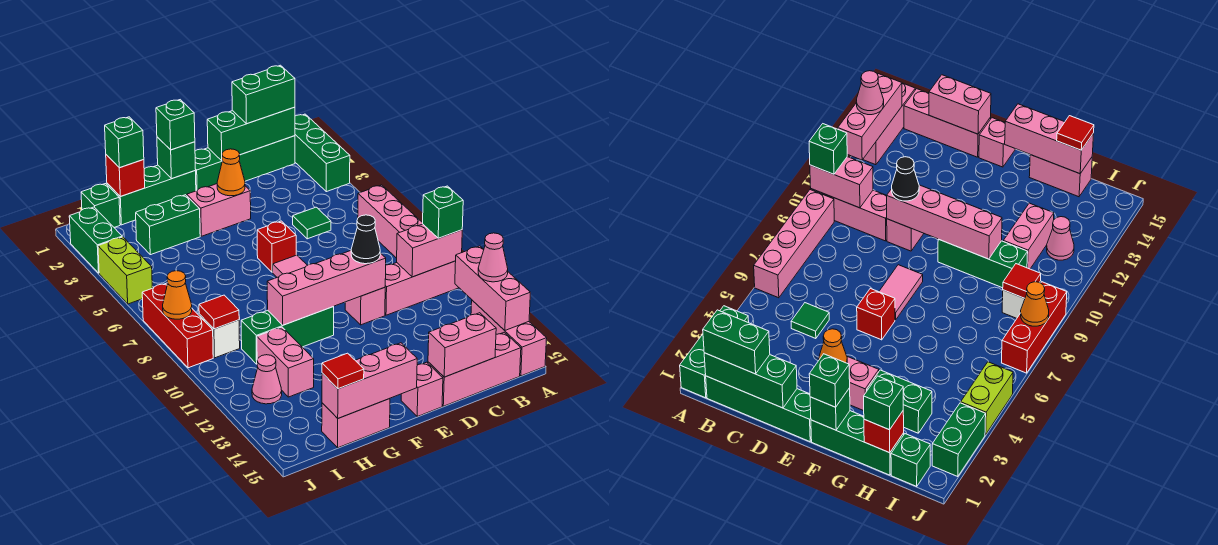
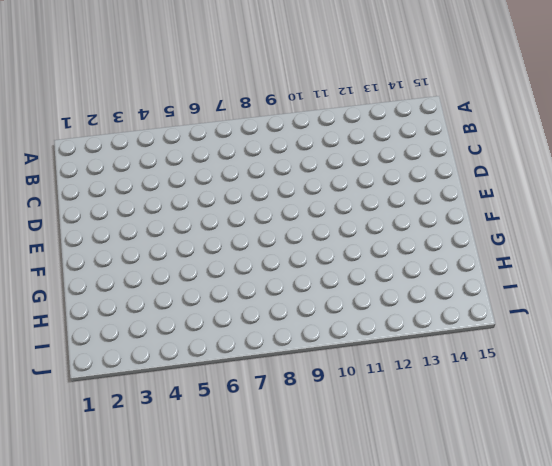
none -> green 1x3 brick [295,114,350,192]
none -> pink 1x4 brick [358,185,423,258]
none -> pink 1x3 brick [385,261,459,315]
none -> pink 1x3 brick [471,300,547,376]

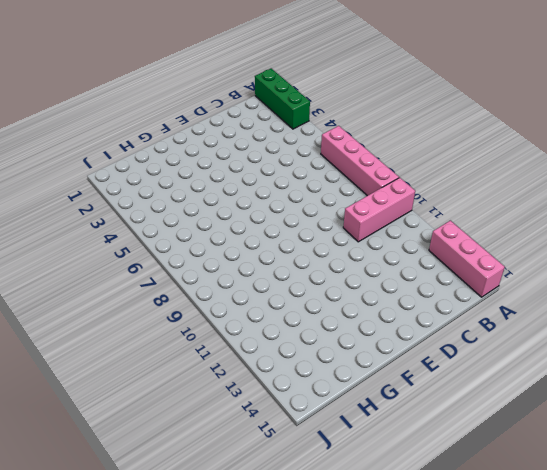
none -> green 1x4 brick [195,136,295,191]
none -> pink 1x3 brick [428,332,521,406]
none -> green 1x1 tile [293,207,331,239]
none -> pink 1x1 brick [345,287,385,325]

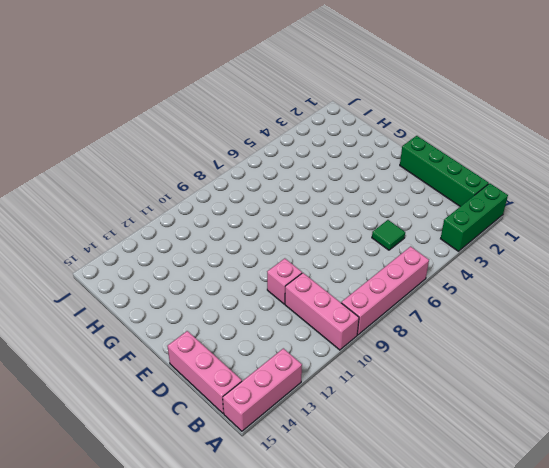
none -> pink 1x2 brick [187,184,251,236]
none -> red 1x1 brick [257,221,296,272]
none -> pink 1x2 tile [273,255,307,277]
none -> pink 1x1 brick [401,362,443,416]

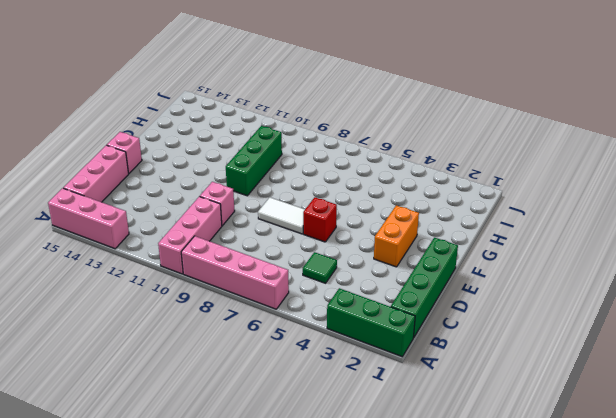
orange 1x2 brick [374,205,419,267] -> pink 1x2 brick [187,184,251,236]
white 1x2 tile [258,197,305,234] -> pink 1x2 tile [273,255,307,277]
none -> green 1x3 brick [107,165,196,225]
none -> green 1x2 brick [136,195,200,255]
none -> pink 1x2 brick [322,399,390,448]
none -> pink 1x2 brick [257,327,314,397]

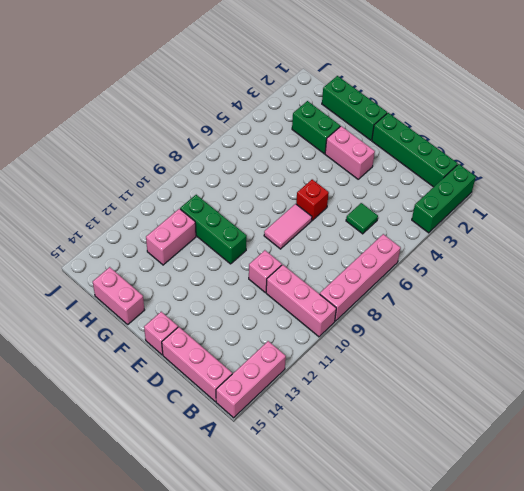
none -> green 1x1 brick [81,184,120,228]
none -> white 1x1 brick [199,314,240,358]
none -> pink 1x1 cone [252,355,282,404]
none -> green 1x2 brick [69,207,122,273]

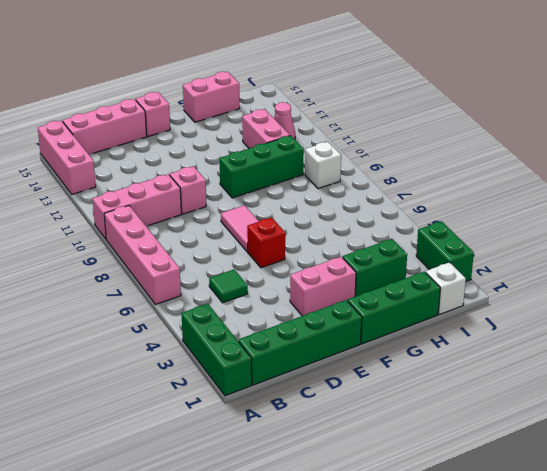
white 1x1 brick [426,262,466,315] -> green 1x1 brick [81,184,120,228]
none -> lime 1x2 brick [98,237,152,304]
none -> red 1x3 brick [142,283,213,368]
none -> pink 1x2 brick [397,224,462,277]
none -> pink 1x3 brick [455,246,530,330]

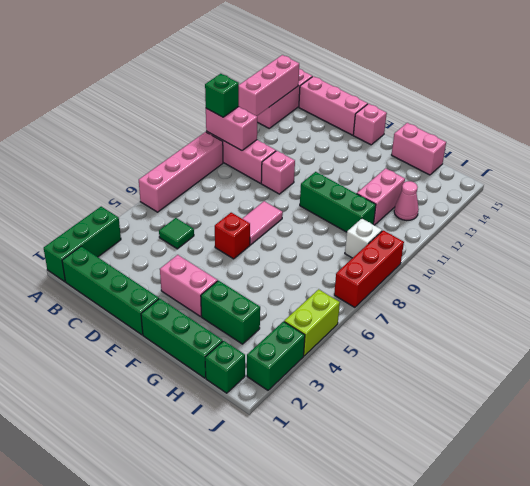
none -> green 1x3 brick [207,107,295,161]
none -> pink 1x2 brick [428,313,496,377]
none -> pink 1x4 brick [267,251,386,325]
none -> orange 1x1 cone [217,149,245,196]

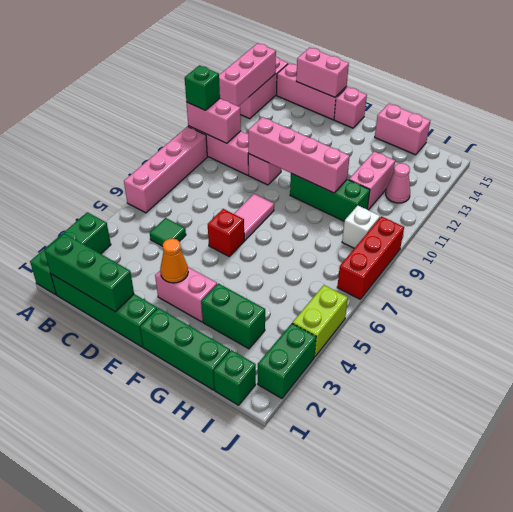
none -> green 1x1 brick [157,137,196,179]
none -> pink 1x3 brick [322,343,417,418]
none -> red 1x1 brick [106,155,145,197]
none -> red 1x1 tile [199,295,239,329]

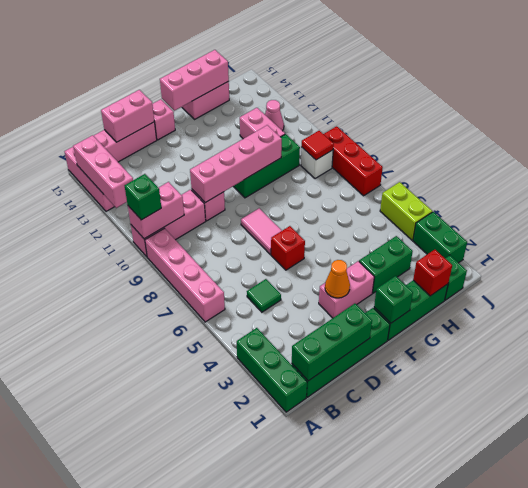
none -> orange 1x1 cone [163,271,192,319]
none -> pink 1x1 cone [478,233,508,282]
none -> green 1x2 brick [232,65,295,124]
none -> black 1x1 cone [351,215,380,264]

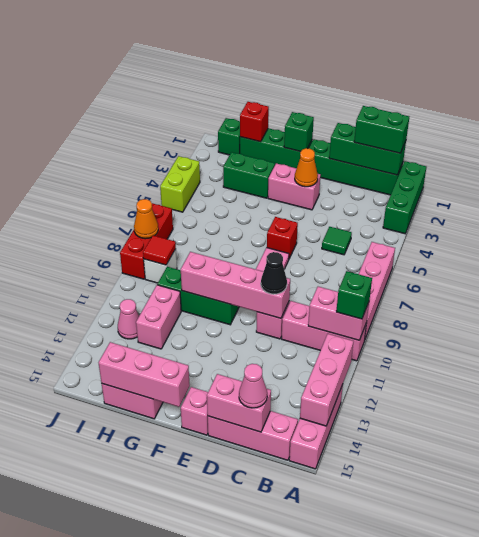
pink 1x1 cone [239,364,267,408] -> pink 1x1 cone moved to [478,233,508,282]
none -> green 1x2 brick [69,207,122,273]
none -> green 1x1 brick [156,100,195,150]
none -> green 1x1 brick [105,117,144,168]
none -> red 1x1 tile [322,353,364,389]

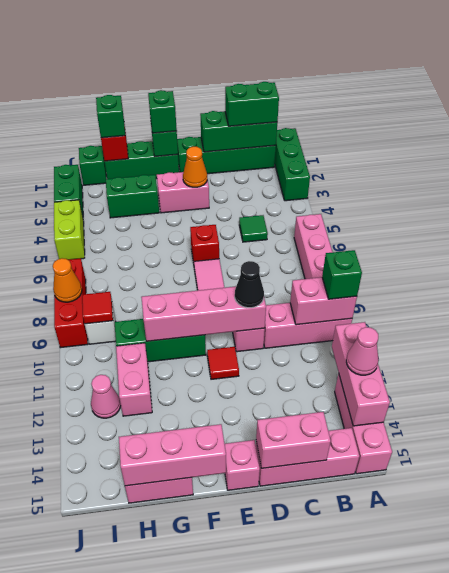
red 1x1 tile [207,347,239,379] -> red 1x1 tile moved to [322,353,364,389]

